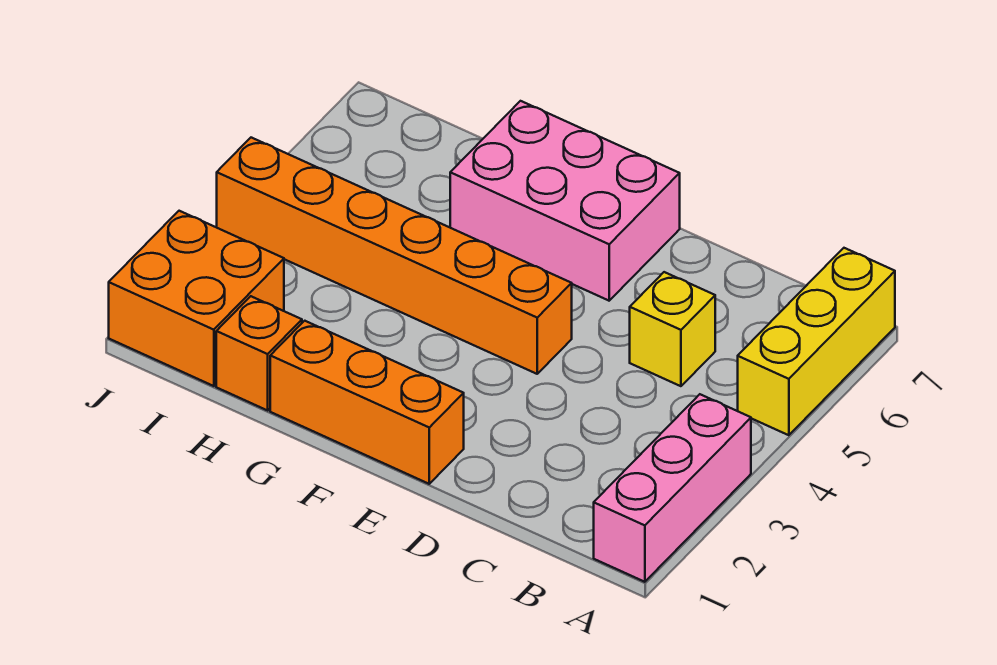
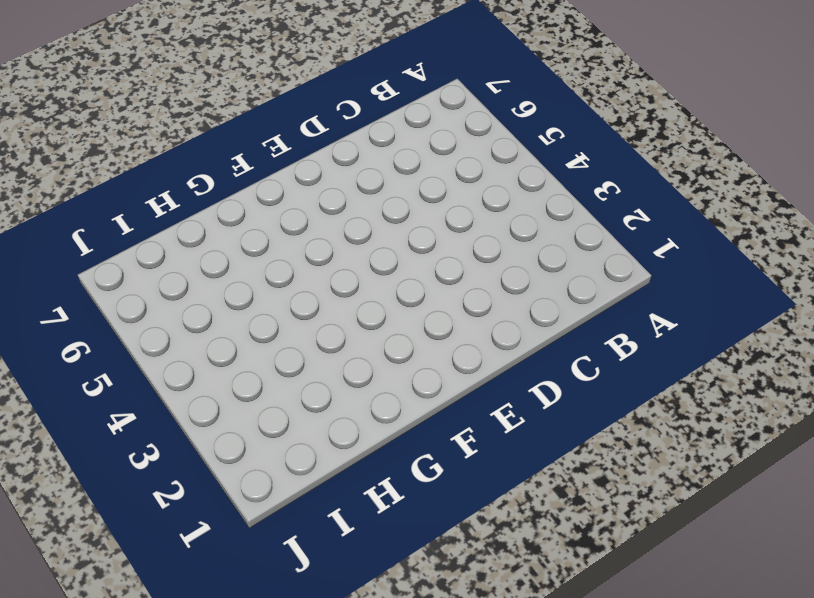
none -> pink 1x3 brick [594,394,751,582]
none -> yellow 1x3 brick [738,248,895,435]

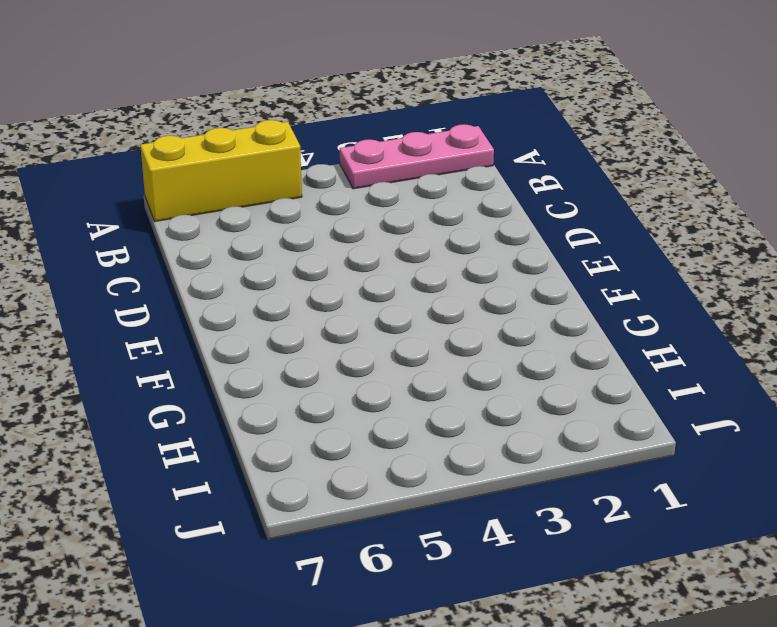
pink 1x3 plate [340,124,494,189] -> pink 1x3 brick [594,394,751,582]
none -> yellow 1x1 brick [630,272,715,386]
none -> orange 1x3 brick [270,321,464,484]

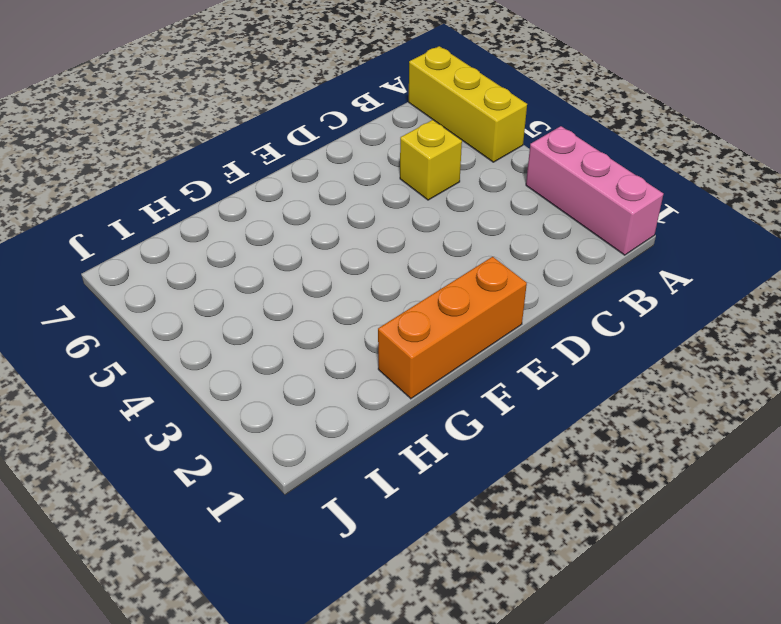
none -> orange 1x6 brick [217,138,572,374]
none -> pink 2x3 brick [450,101,680,301]

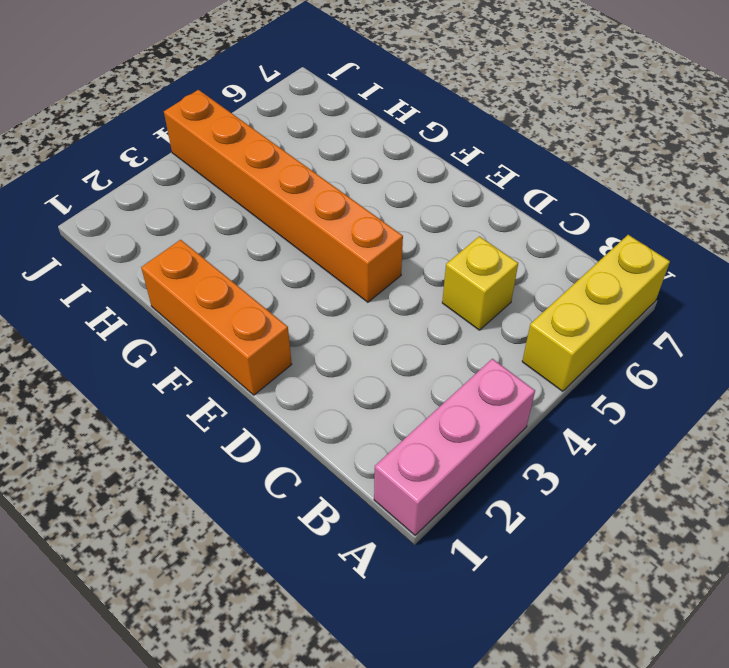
none -> pink 2x3 brick [450,101,680,301]
none -> orange 1x1 brick [216,296,302,410]

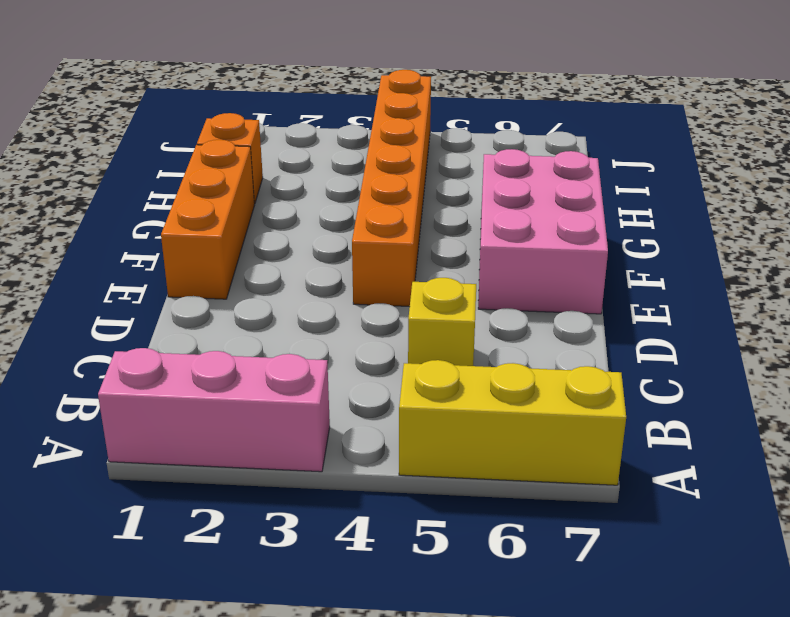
none -> orange 2x2 brick [109,211,284,386]

